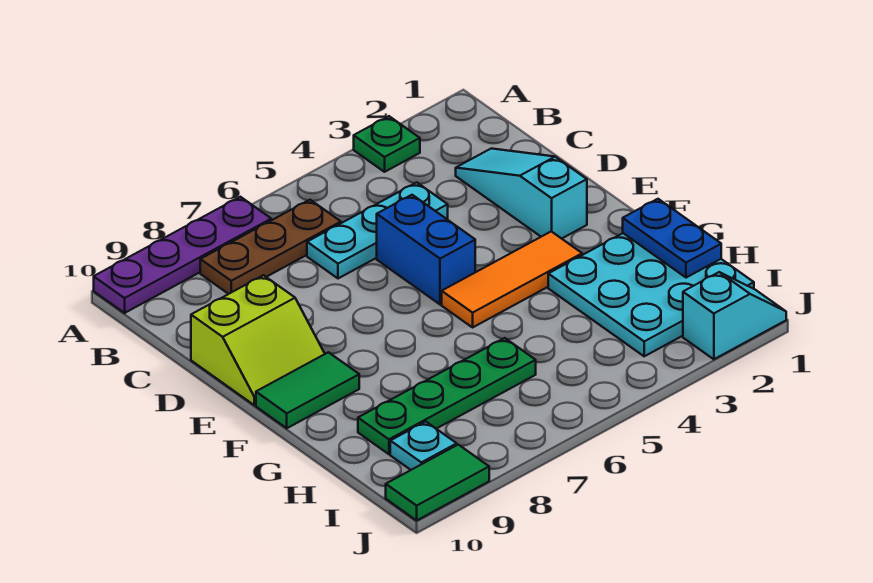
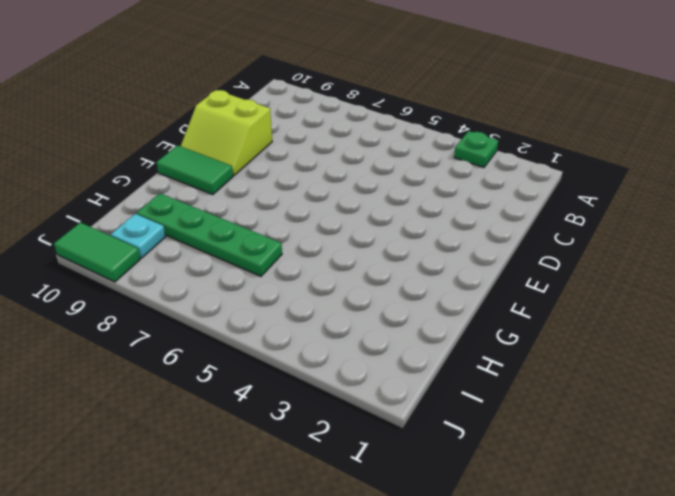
none -> purple 1x4 plate [94,197,271,313]
none -> brown 1x3 plate [200,200,341,294]
none -> cyan 1x3 slope [456,149,587,239]

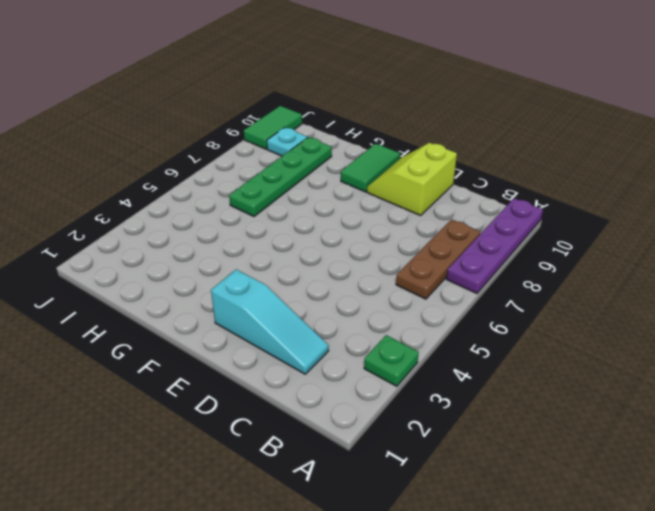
none -> cyan 1x3 plate [307,182,448,278]
none -> blue 1x2 brick [377,195,475,304]
none -> orange 1x3 tile [442,231,582,327]

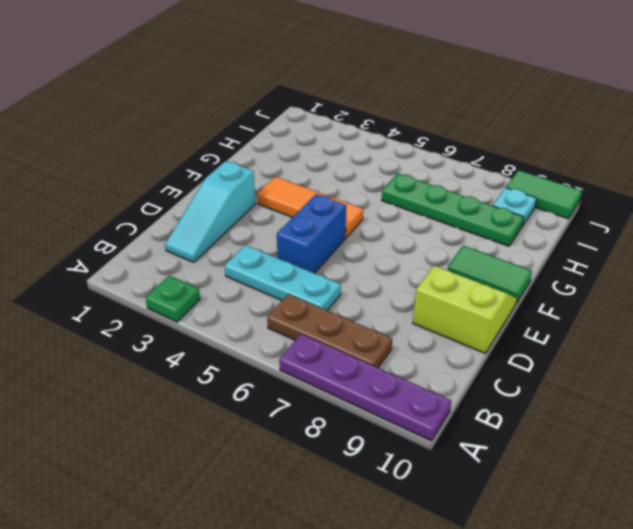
none -> cyan 3x3 plate [548,233,754,356]
none -> cyan 1x2 slope [683,272,786,359]
none -> blue 1x2 plate [623,199,721,278]

